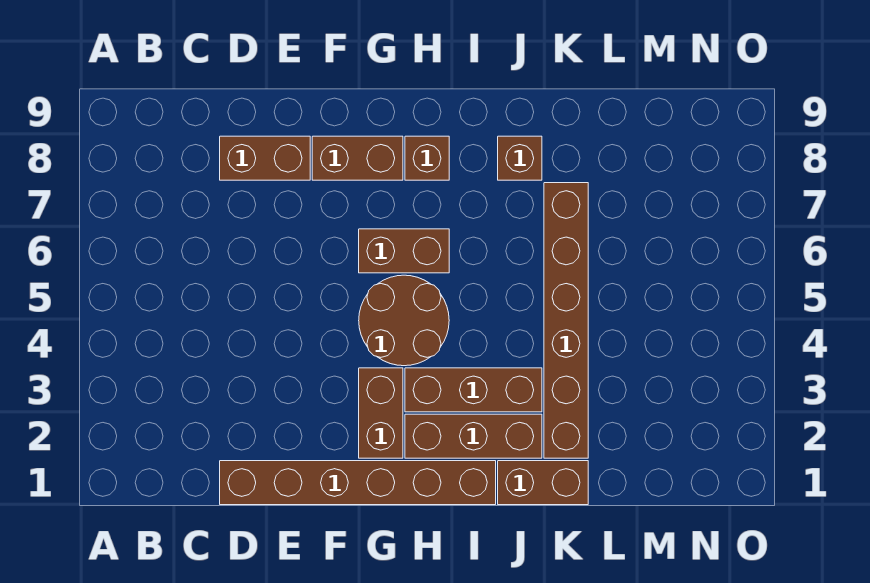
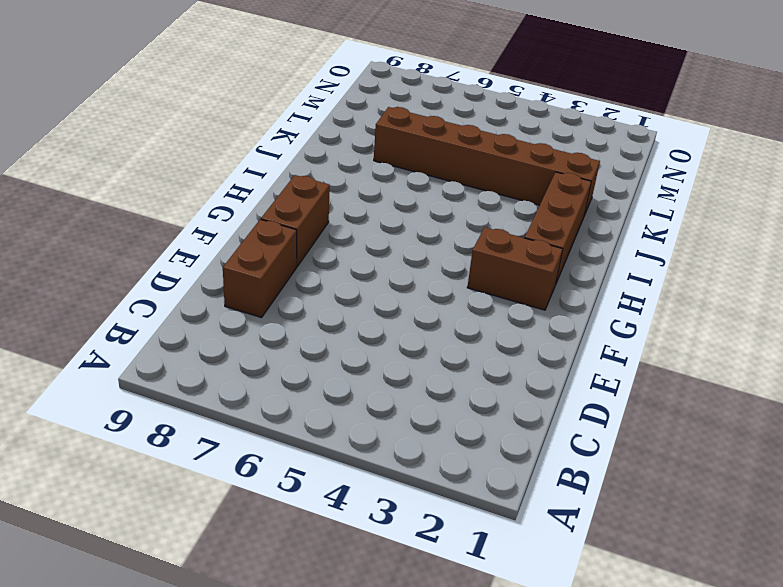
none -> brown 1x6 brick [220,461,496,505]
none -> brown 2x2 round brick [359,275,449,366]
none -> brown 1x2 brick [359,229,449,273]

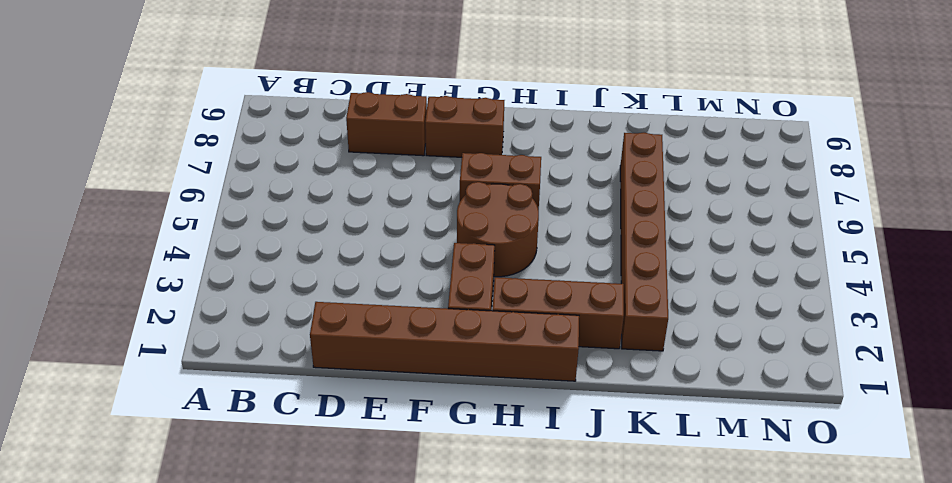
none -> brown 1x3 brick [405,368,542,412]
none -> brown 1x1 brick [405,136,449,180]
none -> brown 1x2 brick [498,461,588,505]

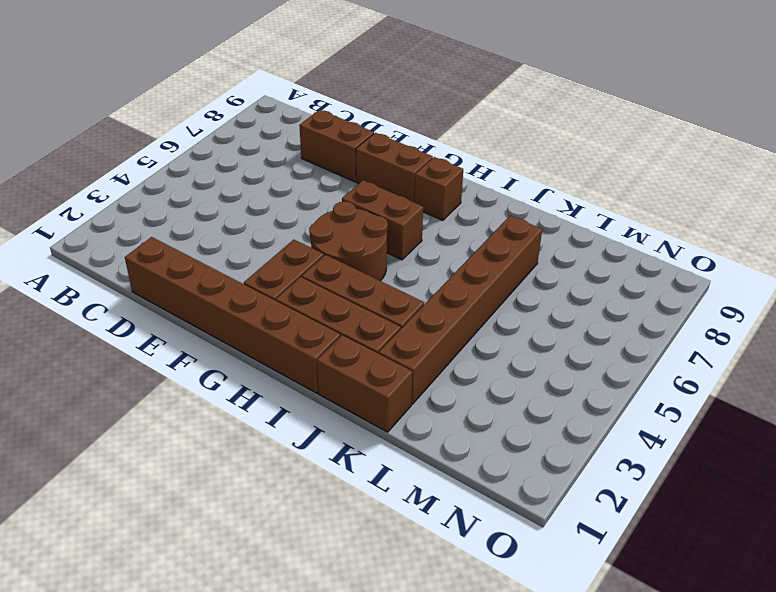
none -> brown 1x1 brick [498,136,542,180]

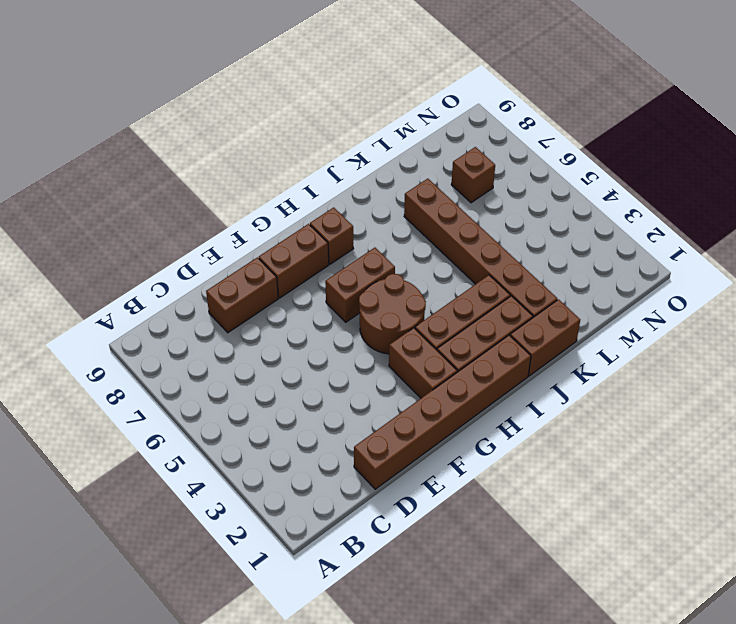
brown 1x1 brick [451,147,495,203] -> brown 1x1 brick moved to [498,136,542,180]

